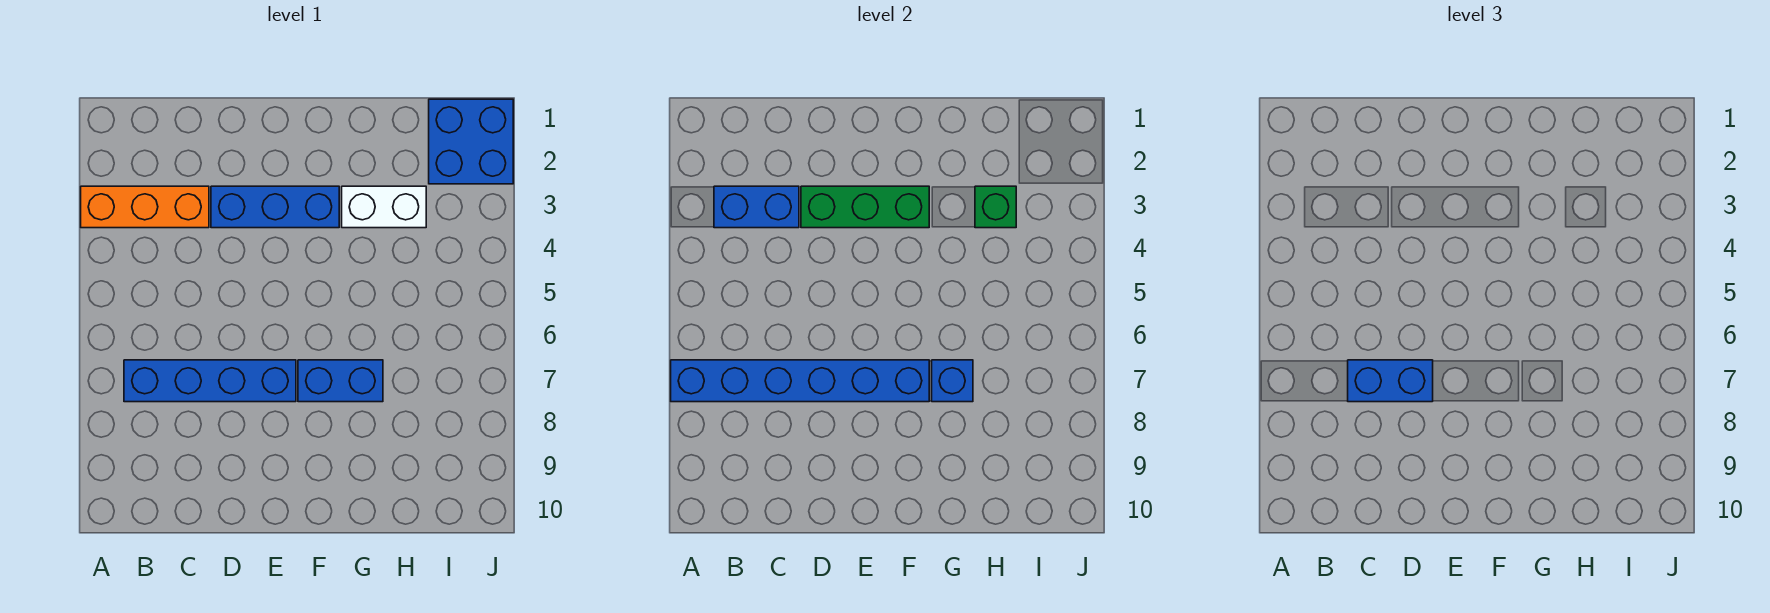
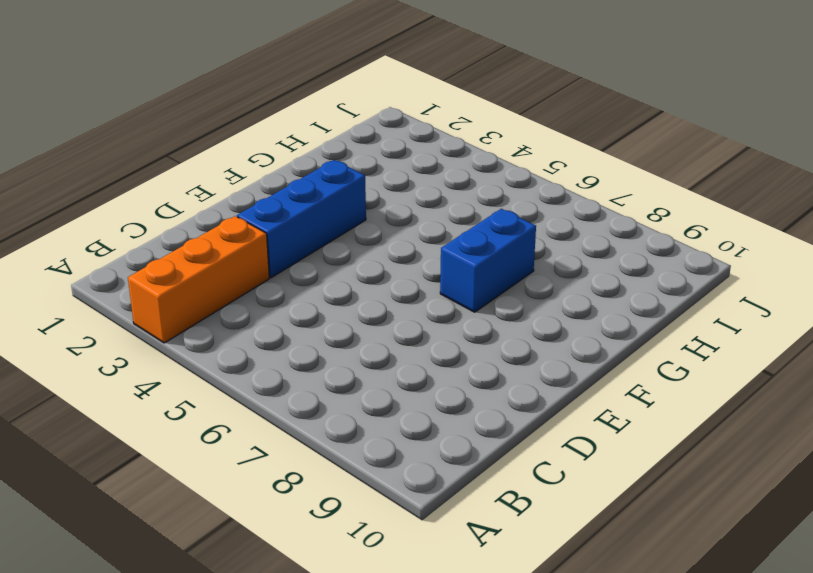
none -> blue 1x4 brick [124,360,296,402]
none -> white 1x2 brick [342,186,426,228]
none -> blue 2x2 brick [429,99,513,184]

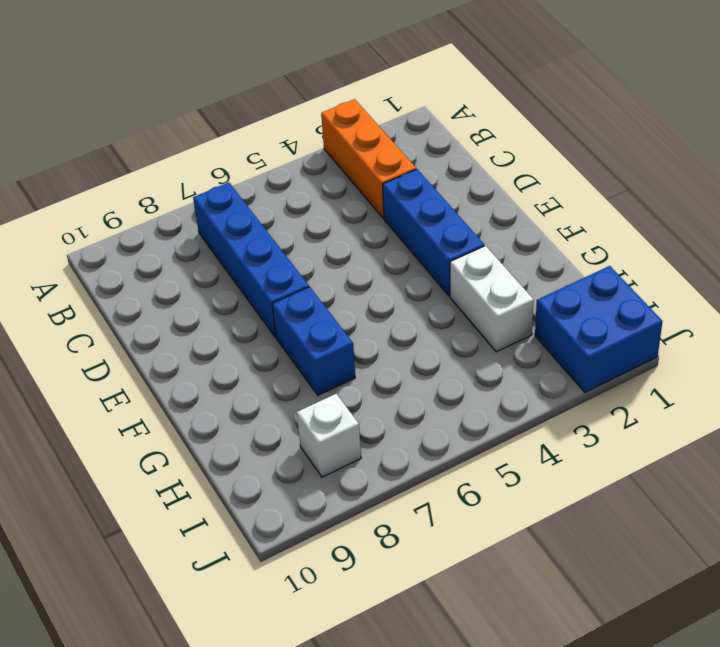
white 1x1 brick [297,394,361,477] -> none
none -> blue 1x6 brick [671,360,929,402]
none -> blue 1x2 brick [714,186,799,228]
none -> green 1x3 brick [801,186,929,228]

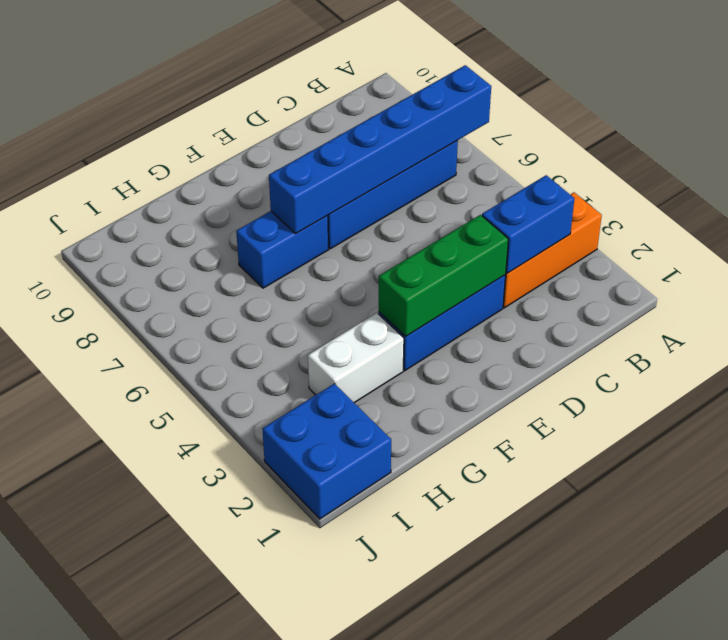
none -> blue 1x1 brick [932,360,973,402]
none -> green 1x1 brick [975,186,1016,228]
none -> blue 1x2 brick [1348,360,1433,402]

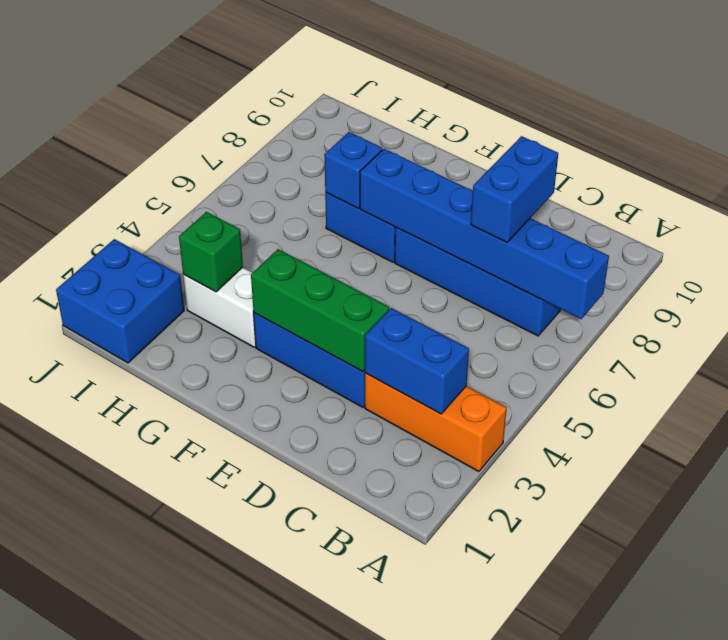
blue 1x2 brick [471,136,558,242] -> blue 1x2 brick turned to [1348,360,1433,402]

